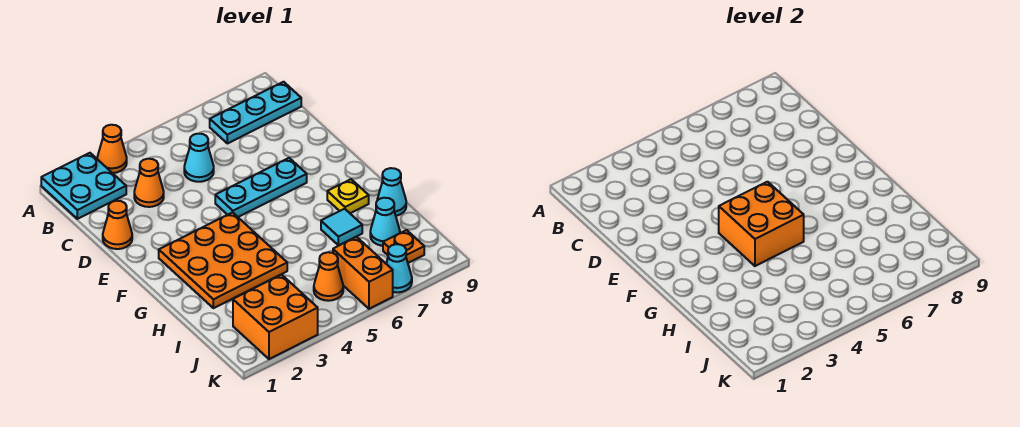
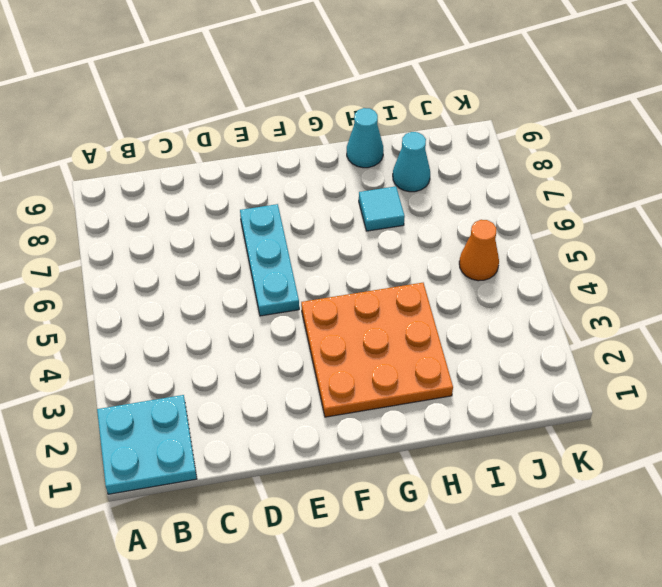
none -> orange 1x1 cone [97,125,127,173]
none -> cyan 1x3 plate [210,82,301,144]
none -> orange 1x1 cone [134,159,164,207]

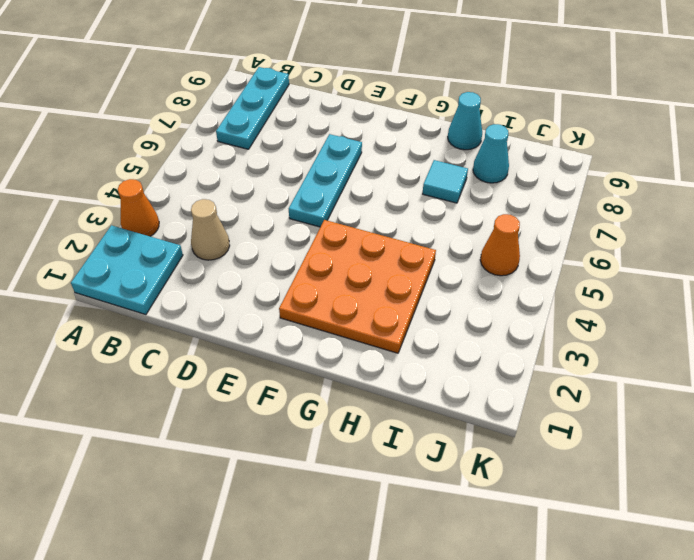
tan 1x1 cone [191,199,230,260] -> orange 1x1 cone [134,159,164,207]
none -> cyan 1x1 cone [184,134,214,182]
none -> orange 1x1 cone [103,201,132,249]
none -> yellow 1x1 plate [327,179,369,213]

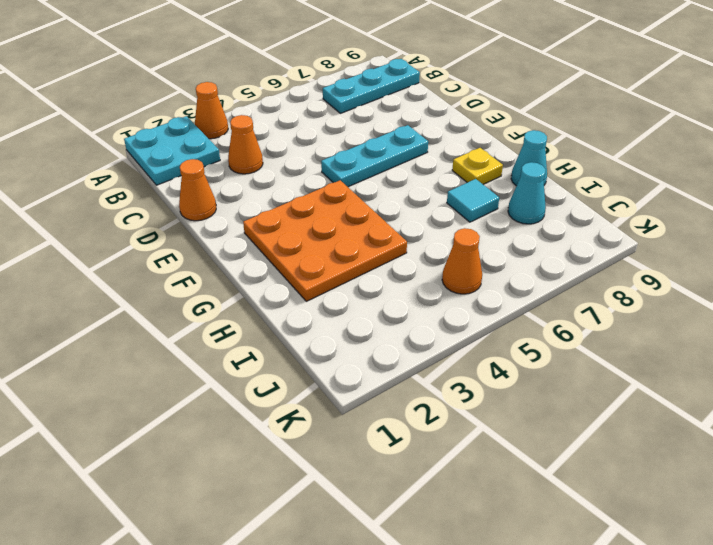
none -> cyan 1x1 cone [184,134,214,182]
none -> orange 2x2 brick [233,275,318,359]
none -> orange 1x2 brick [333,237,393,309]

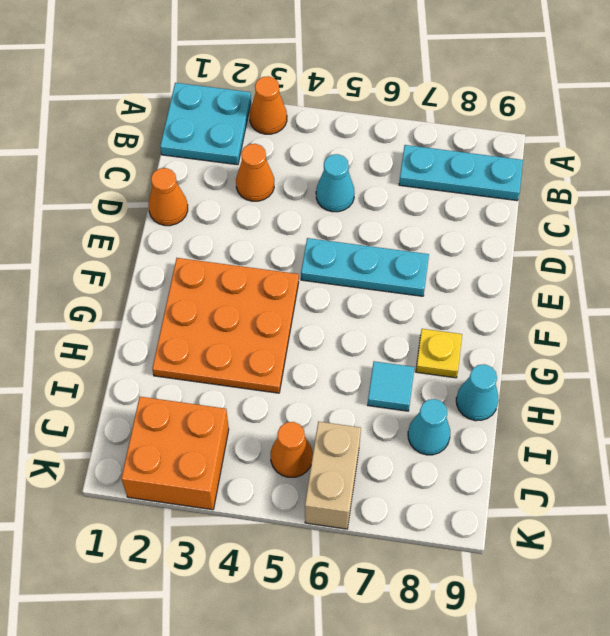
tan 1x2 brick [305,422,361,529] -> orange 1x2 brick [333,237,393,309]
none -> orange 1x1 plate [383,230,424,263]
none -> cyan 1x1 cone [386,244,412,292]
none -> orange 2x2 brick [719,182,804,266]

